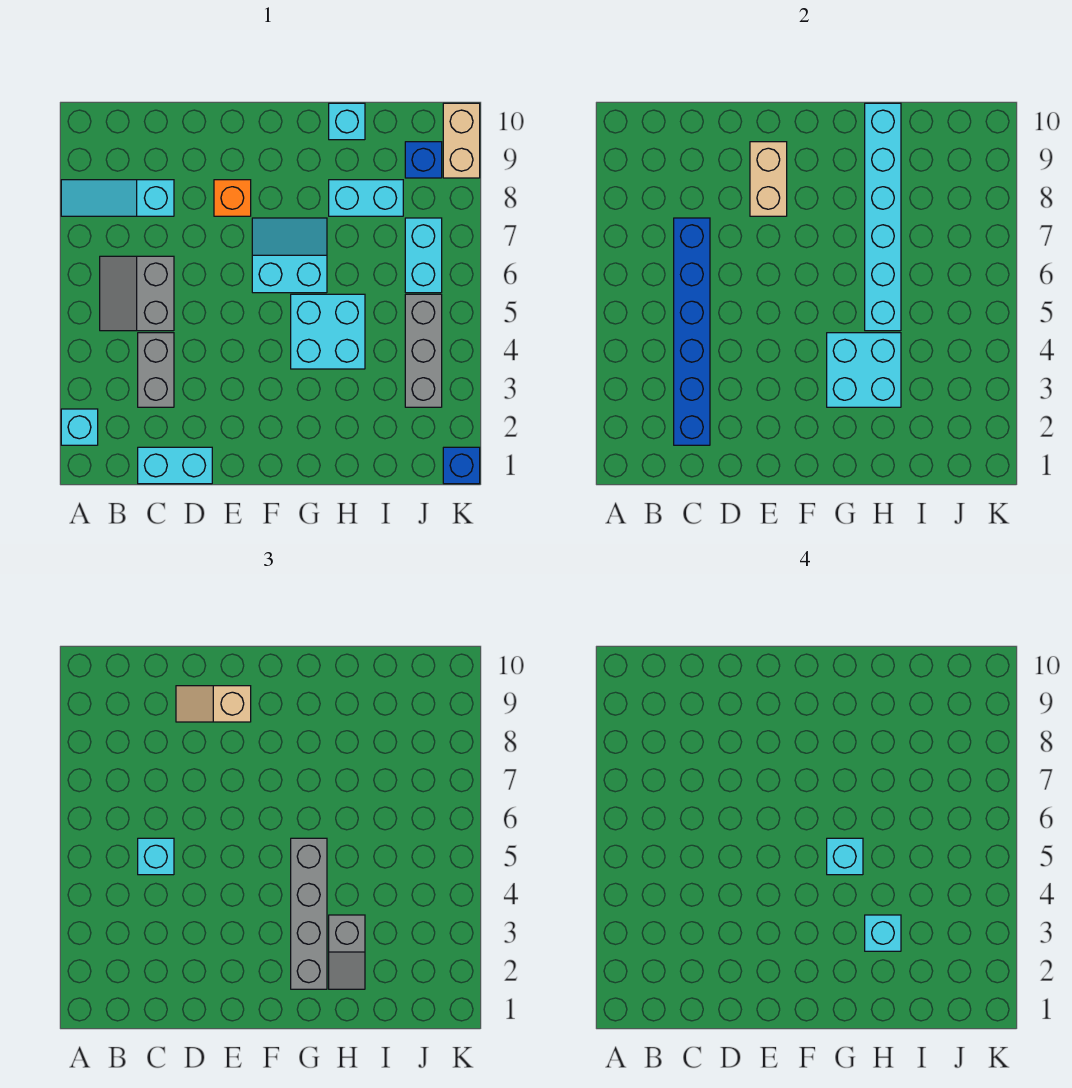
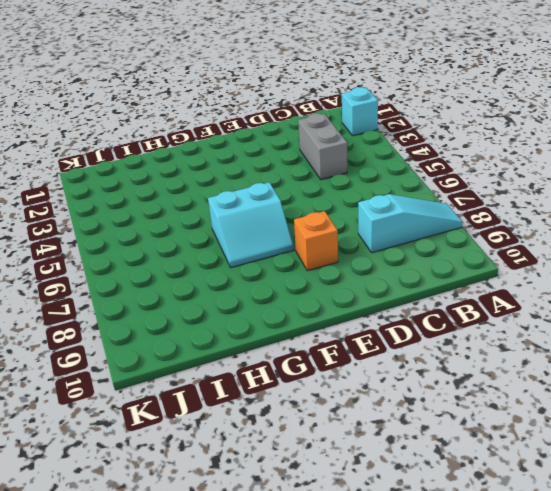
none -> grey 2x2 slope [100,256,174,331]
none -> cyan 1x2 brick [138,447,212,484]
none -> cyan 2x2 brick [291,294,365,369]

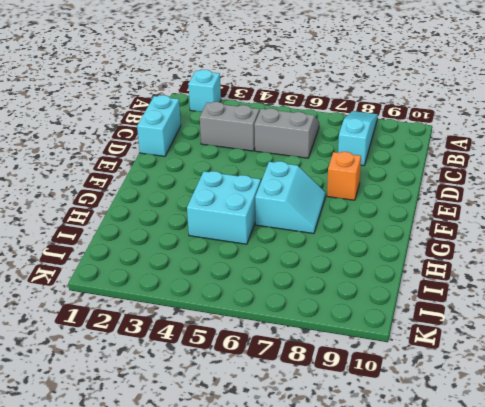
none -> cyan 1x2 brick [329,180,403,216]
none -> cyan 1x1 brick [329,103,365,140]
none -> grey 1x3 brick [405,294,442,407]

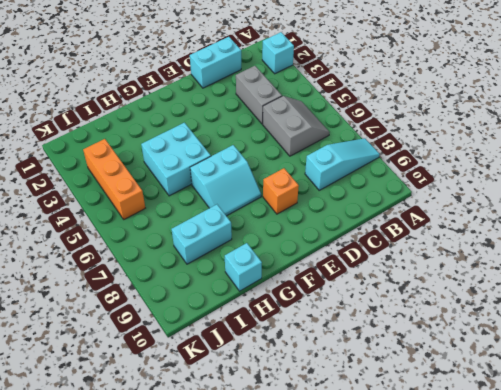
orange 1x3 brick [83,139,145,219] -> grey 1x3 brick [405,294,442,407]
none -> cyan 1x2 brick [405,218,442,293]
none -> blue 1x1 brick [405,142,442,178]
none -> blue 1x1 brick [443,447,480,484]

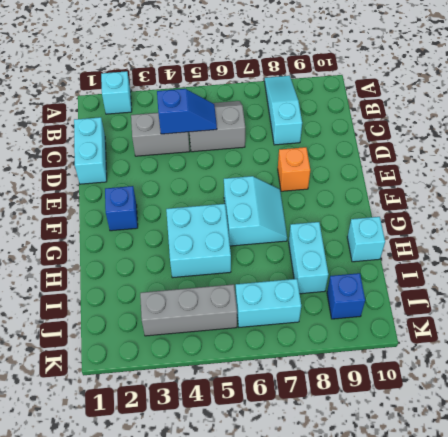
blue 1x2 slope [157,89,217,134] -> blue 1x6 brick [674,218,710,445]
blue 1x1 brick [105,186,138,231] -> blue 1x1 brick moved to [443,447,480,484]
none -> tan 1x2 brick [443,103,480,178]
none -> tan 1x2 brick [750,142,787,216]
none -> cyan 2x2 brick [827,333,901,407]

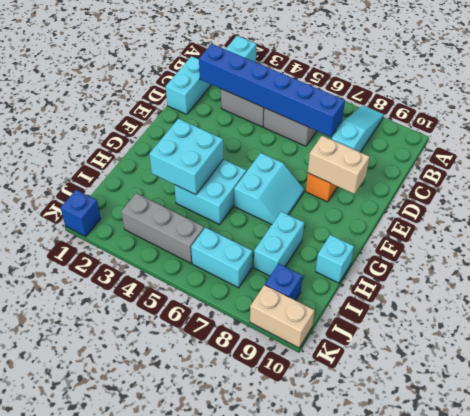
none -> cyan 1x6 brick [865,103,901,331]
none -> cyan 1x1 brick [138,838,174,875]
none -> tan 1x2 slope [176,686,251,722]

